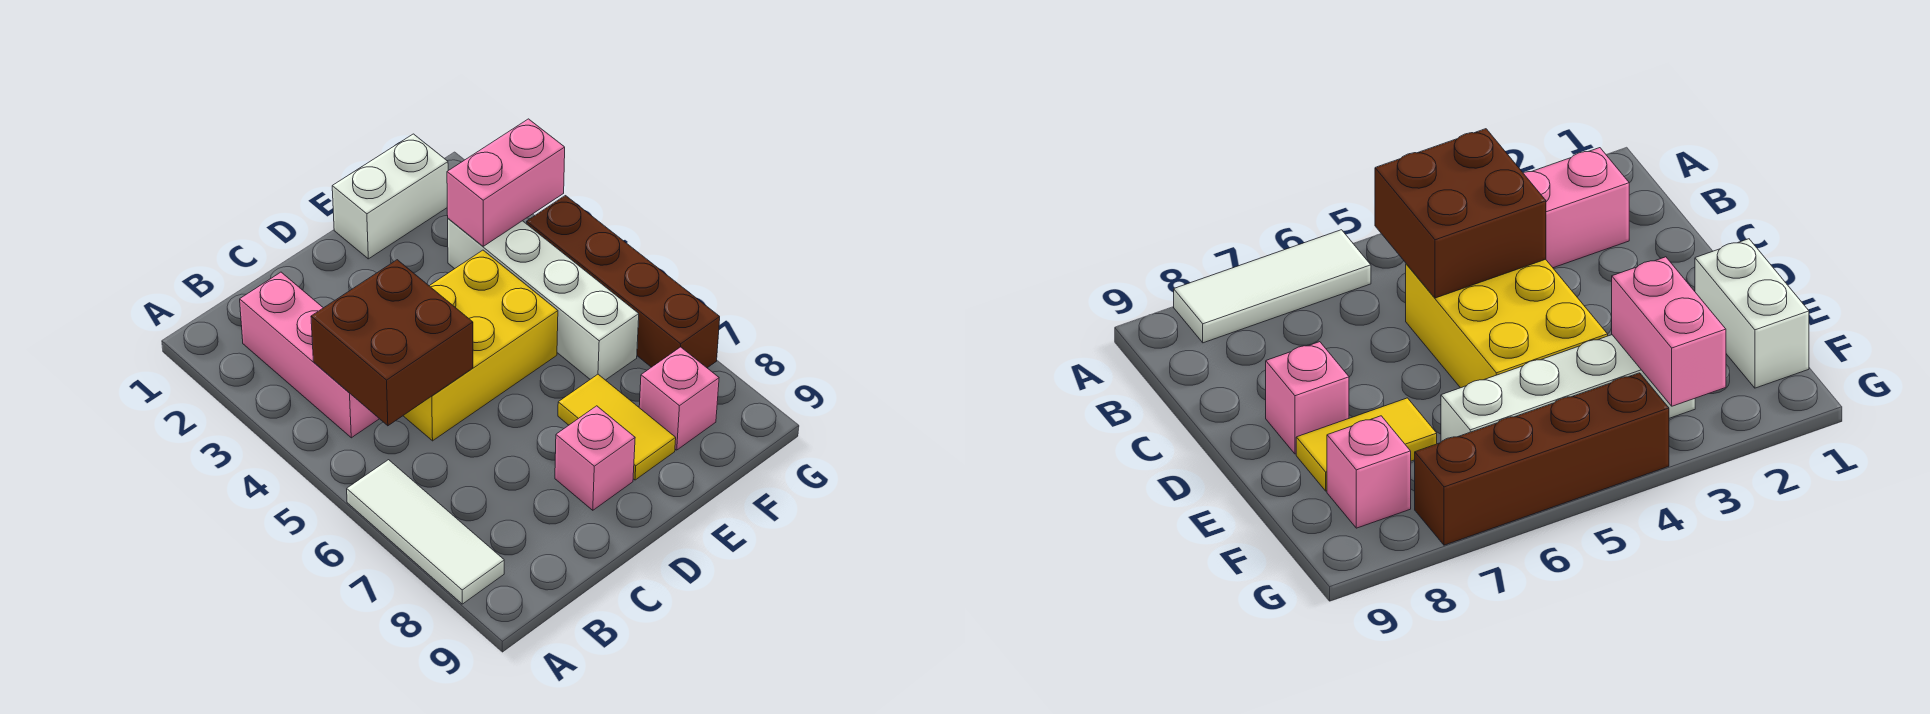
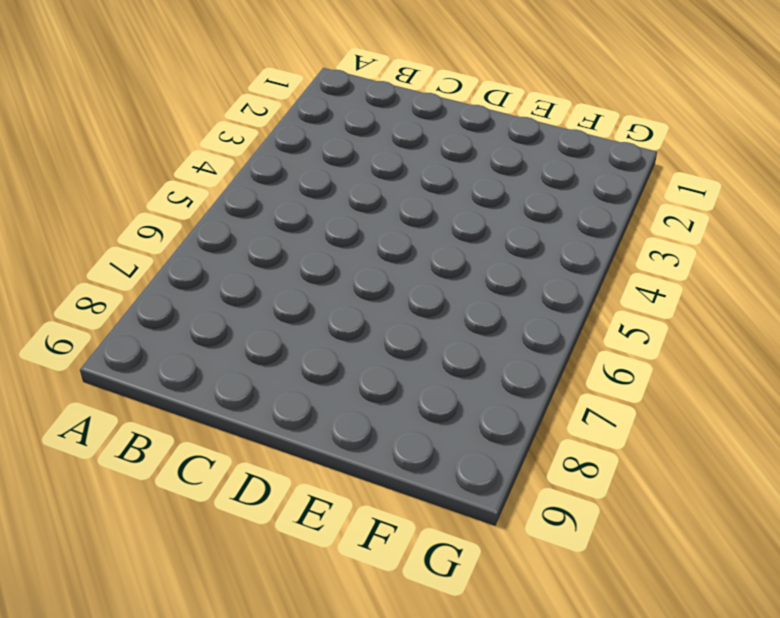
none -> white 1x3 tile [347,460,504,604]
none -> pink 1x3 brick [240,272,379,438]

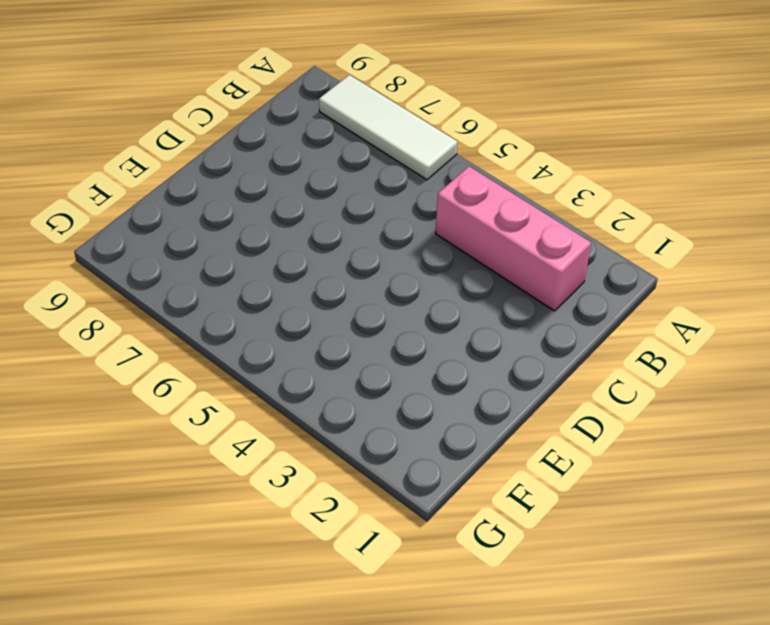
none -> yellow 2x3 brick [403,250,558,441]
none -> pink 1x1 brick [555,406,635,510]

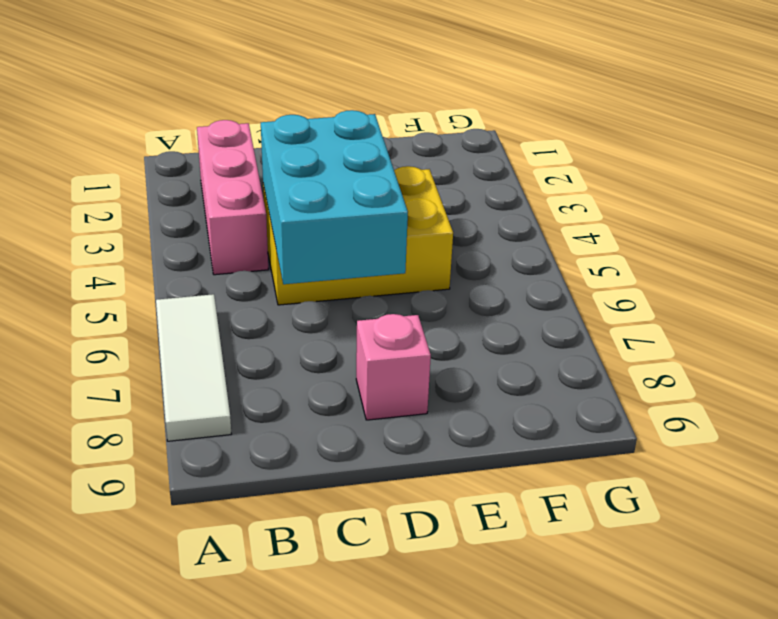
cyan 2x3 brick [261,110,408,284] -> brown 2x2 brick [311,260,473,426]
none -> white 1x2 brick [332,134,448,259]
none -> yellow 1x2 tile [558,374,676,480]

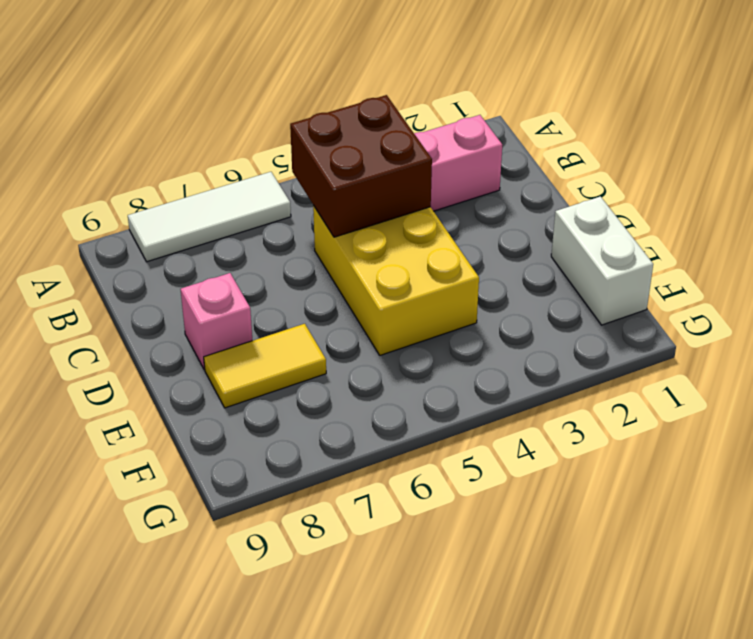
none -> white 1x4 brick [448,219,639,380]
none -> pink 1x1 brick [639,347,719,450]

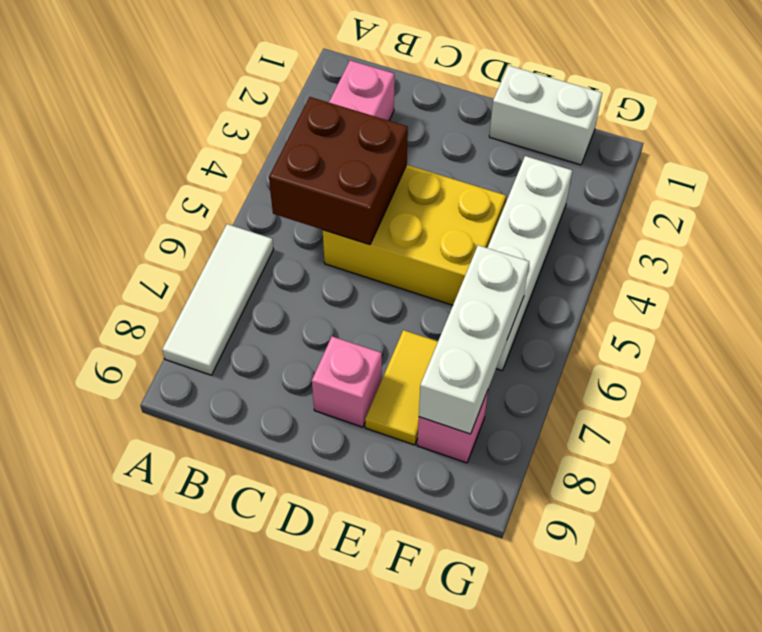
white 1x3 brick [419,245,529,434] -> none
none -> brown 1x4 brick [526,196,720,368]
none -> pink 1x2 brick [447,119,565,246]

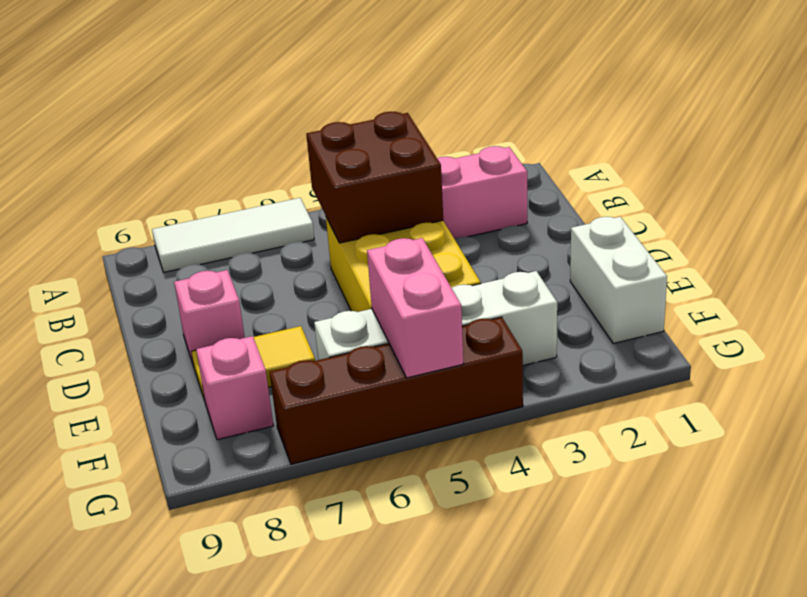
pink 1x2 brick [367,238,463,378] -> pink 1x2 brick moved to [447,119,565,246]

